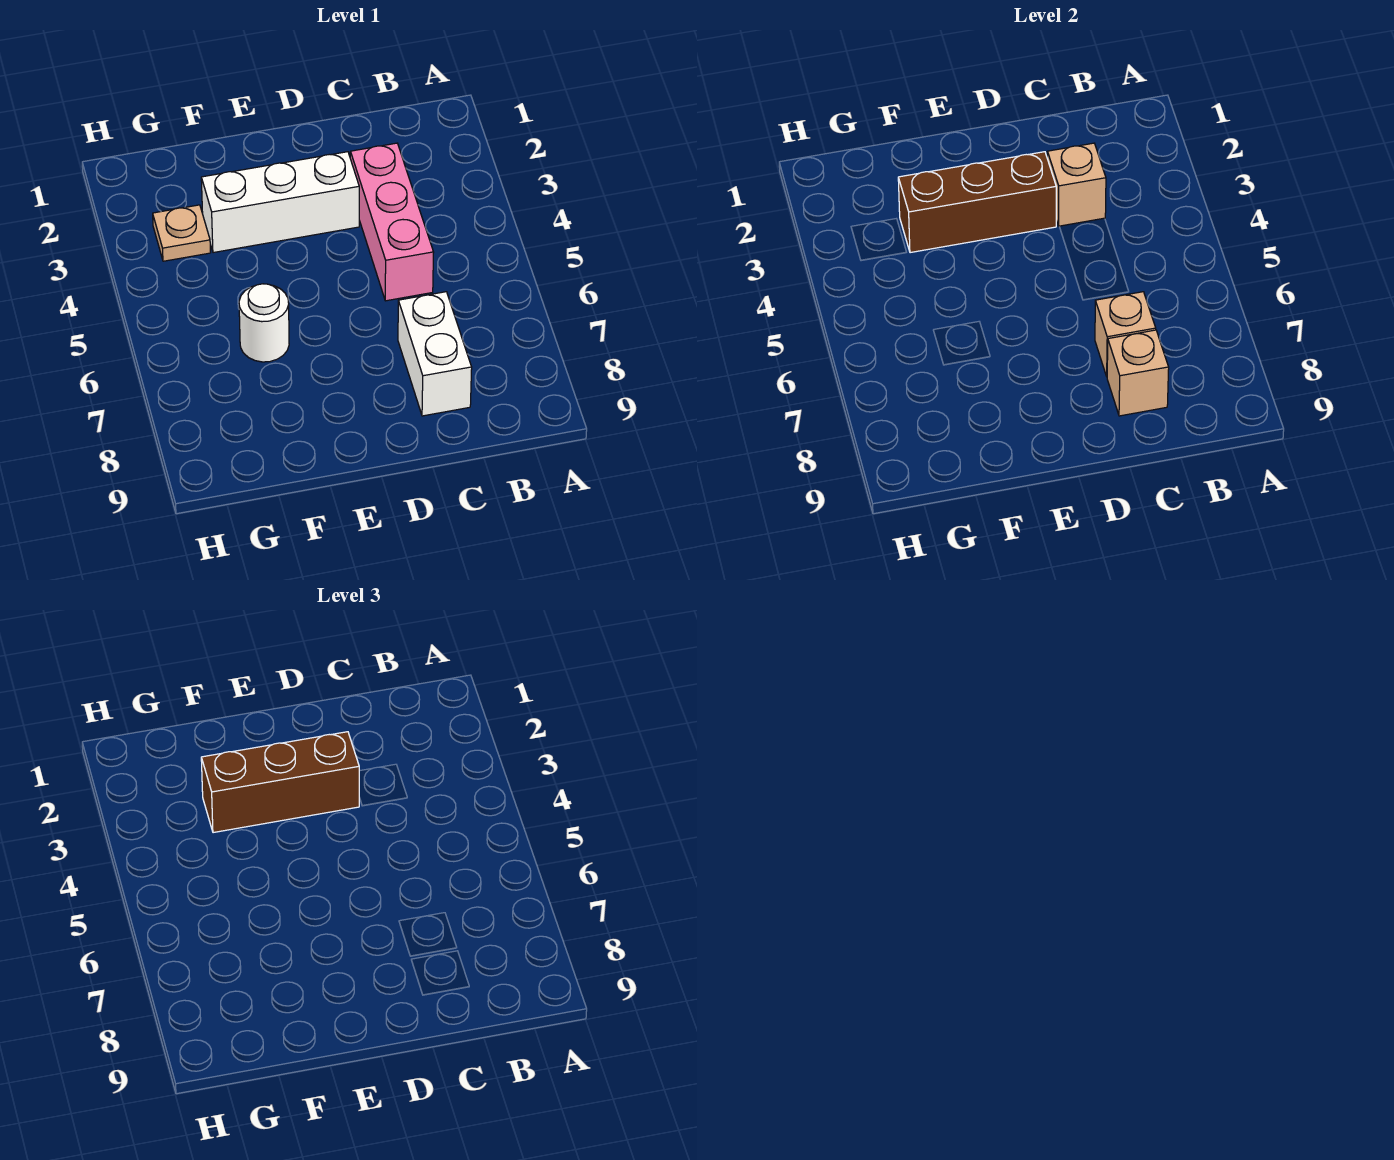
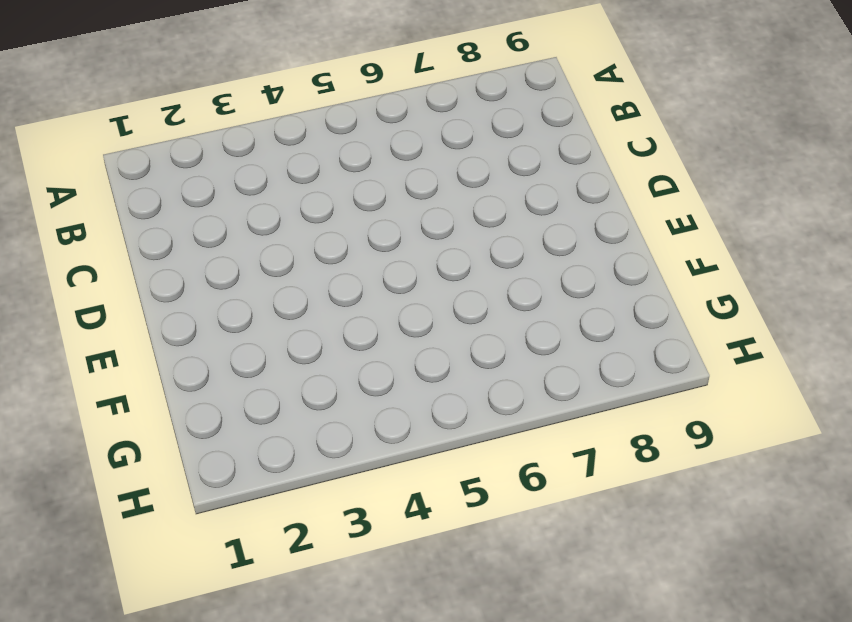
none -> pink 1x3 brick [350,143,434,301]
none -> white 1x2 brick [398,292,472,416]

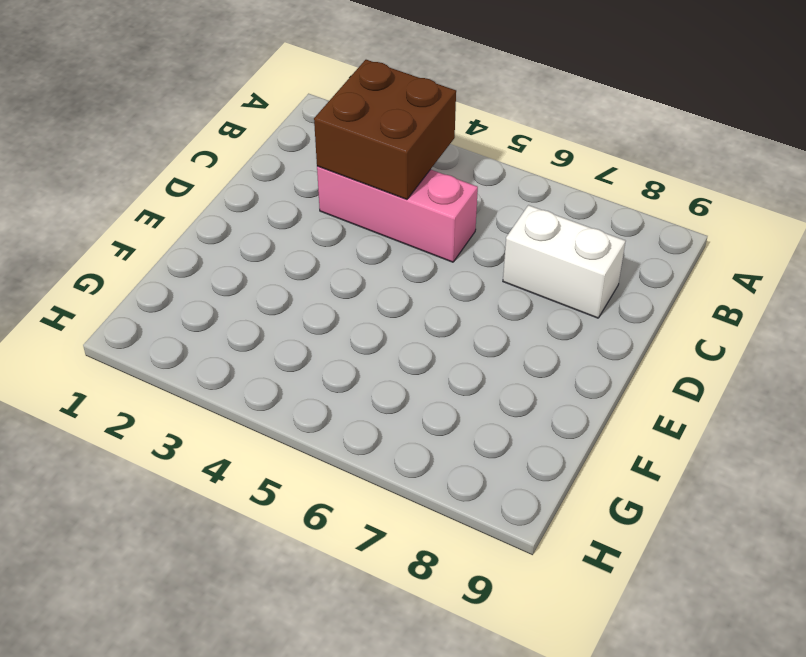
brown 2x2 brick [314,60,456,199] -> tan 1x1 brick [1047,143,1106,226]
none -> white 1x3 brick [201,152,359,253]
none -> white 1x1 round brick [239,284,289,362]

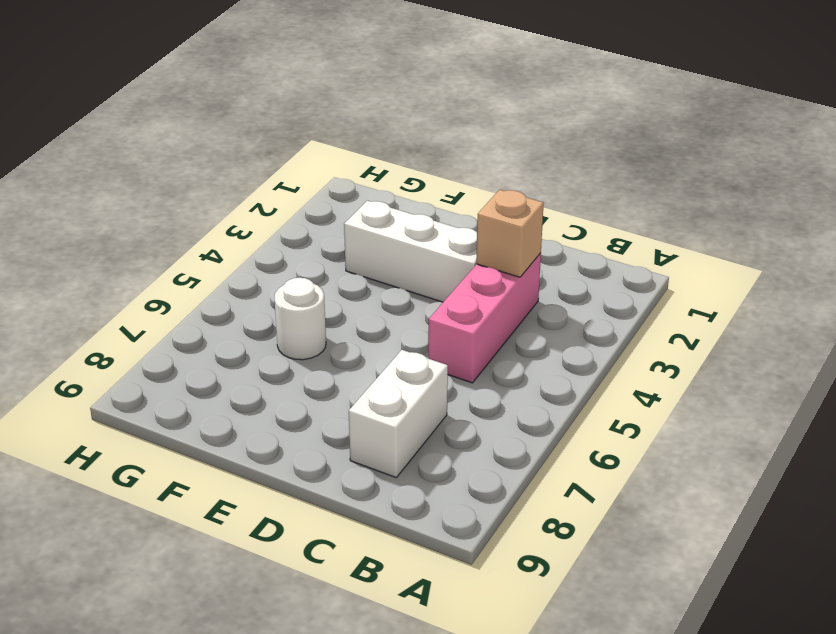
none -> tan 1x1 plate [153,205,210,261]
none -> tan 1x1 brick [1095,292,1156,376]

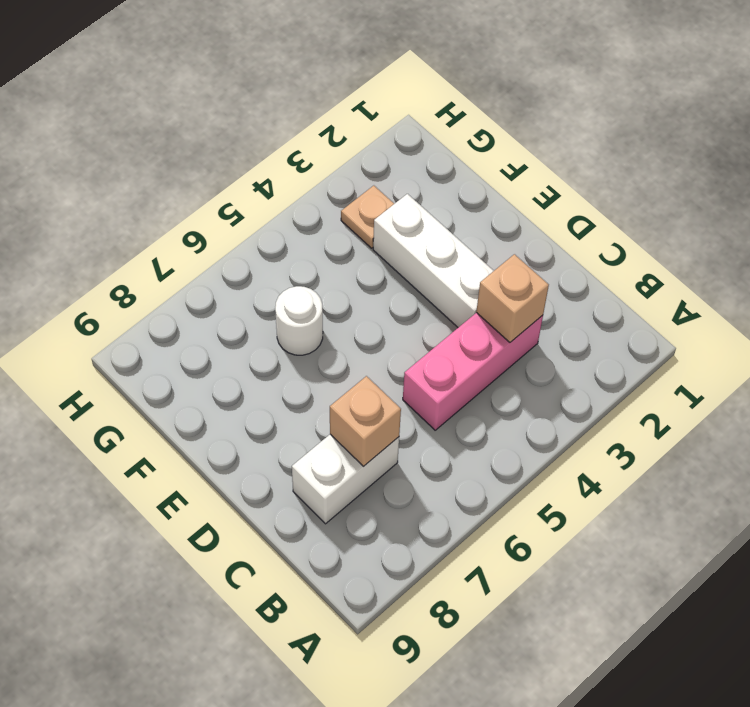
none -> tan 1x1 brick [1107,330,1169,416]
none -> brown 1x3 brick [898,152,1056,253]

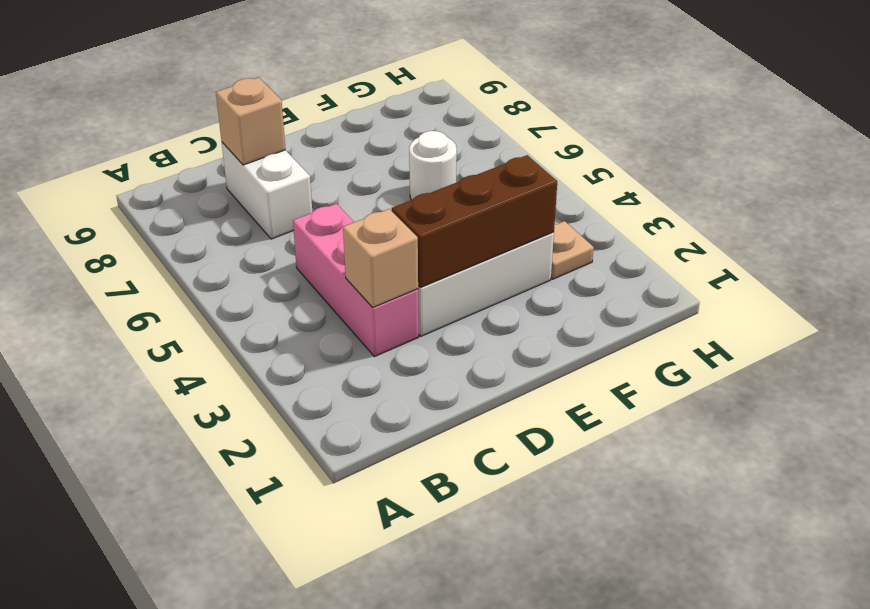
none -> tan 1x1 brick [1095,292,1156,376]
none -> brown 1x3 brick [201,732,359,833]

